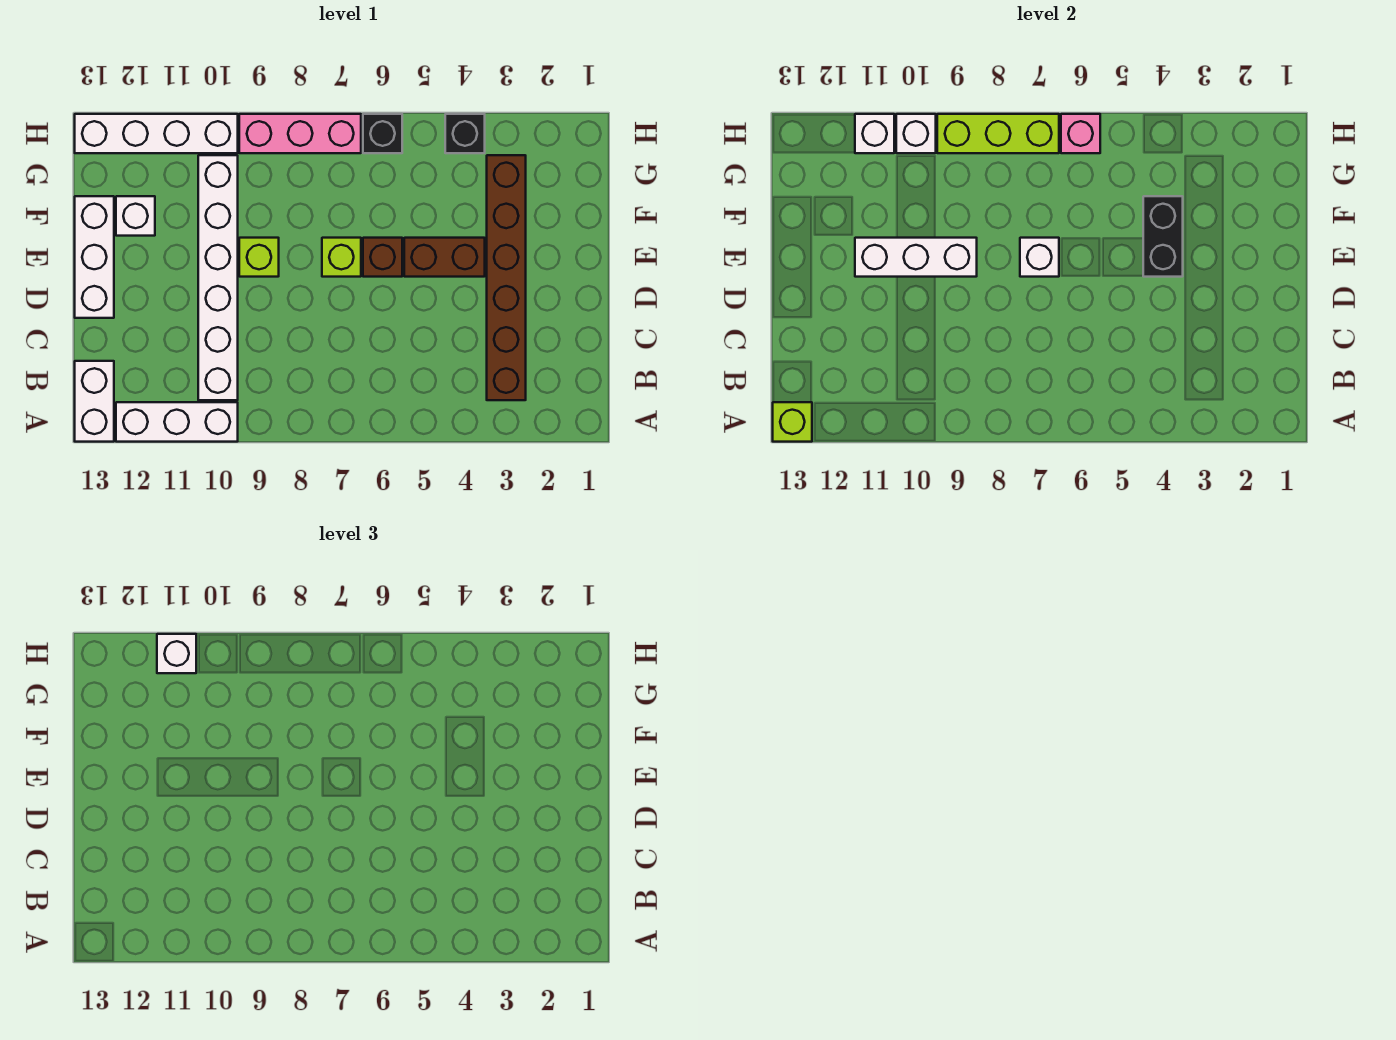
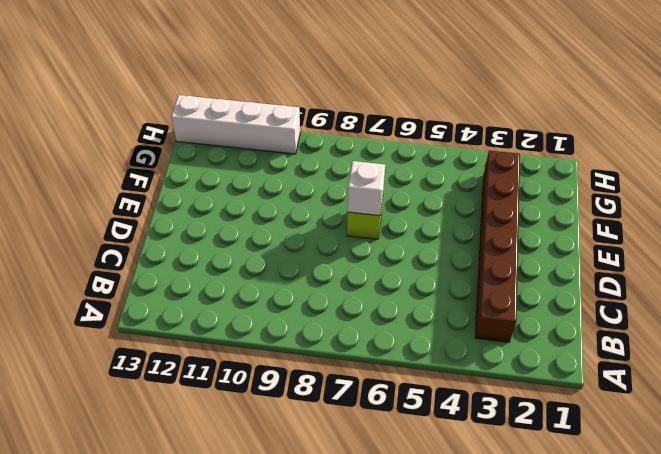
none -> white 1x3 brick [116,402,238,442]
none -> white 1x2 brick [75,361,114,442]
none -> white 1x6 brick [198,155,238,400]

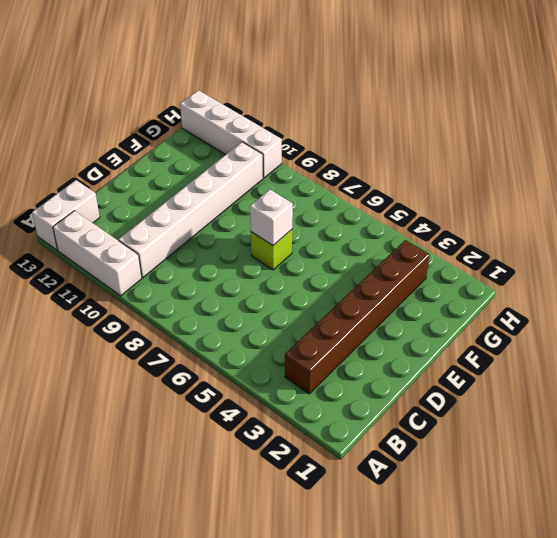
none -> white 1x3 brick [75,196,114,318]
none -> brown 1x2 brick [404,238,485,277]
none -> brown 1x1 brick [363,238,402,277]

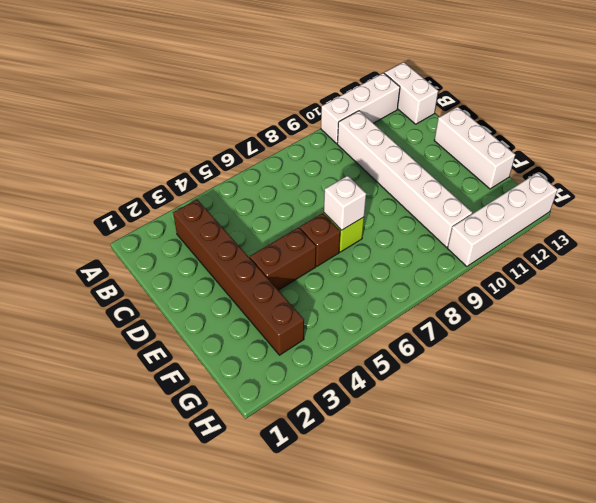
none -> lime 1x1 brick [239,238,279,277]
none -> white 1x1 brick [116,196,155,236]
none -> black 1x1 brick [445,114,485,153]

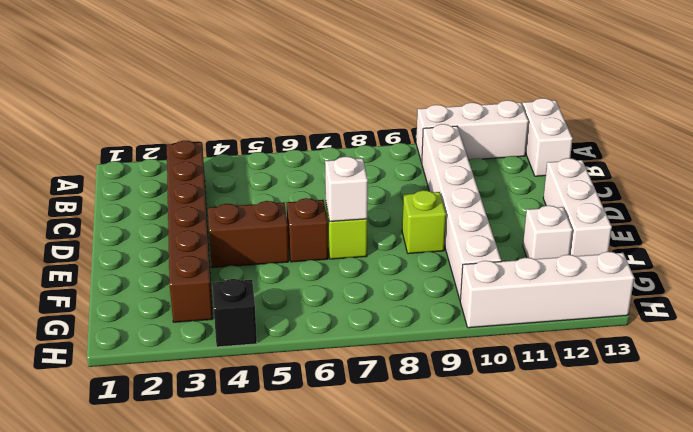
none -> black 1x1 brick [363,114,402,153]
none -> pink 1x3 brick [239,114,361,153]
none -> lime 1x1 brick [773,402,812,442]

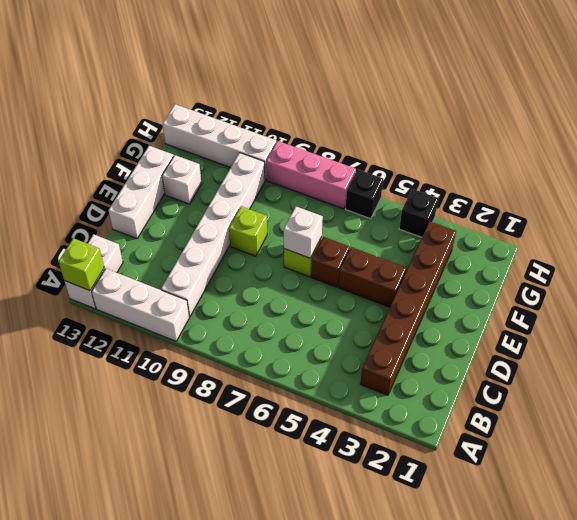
none -> black 1x2 brick [1143,196,1183,277]
none -> white 1x3 brick [855,238,977,277]
none -> pink 1x1 brick [1061,114,1100,153]

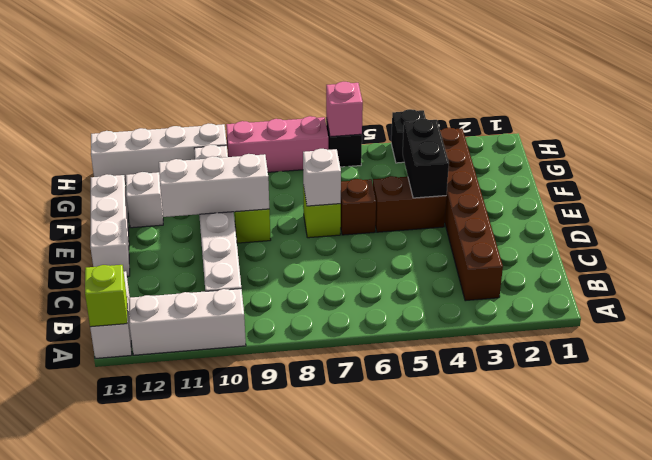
none -> lime 1x3 brick [937,114,1059,153]
none -> white 1x1 brick [896,114,936,153]
none -> white 1x1 brick [855,114,894,153]

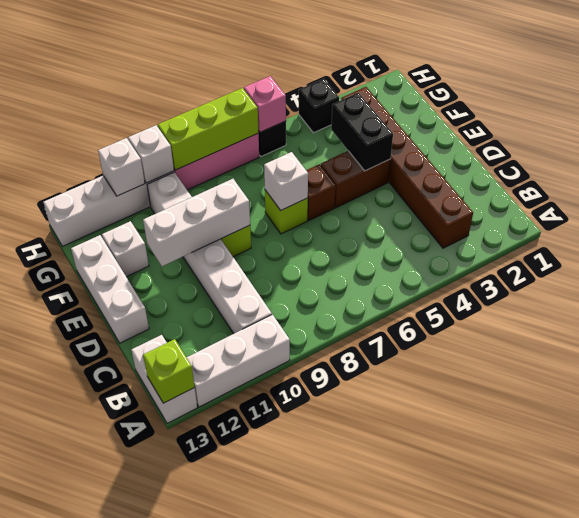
none -> white 1x1 brick [157,634,196,673]

